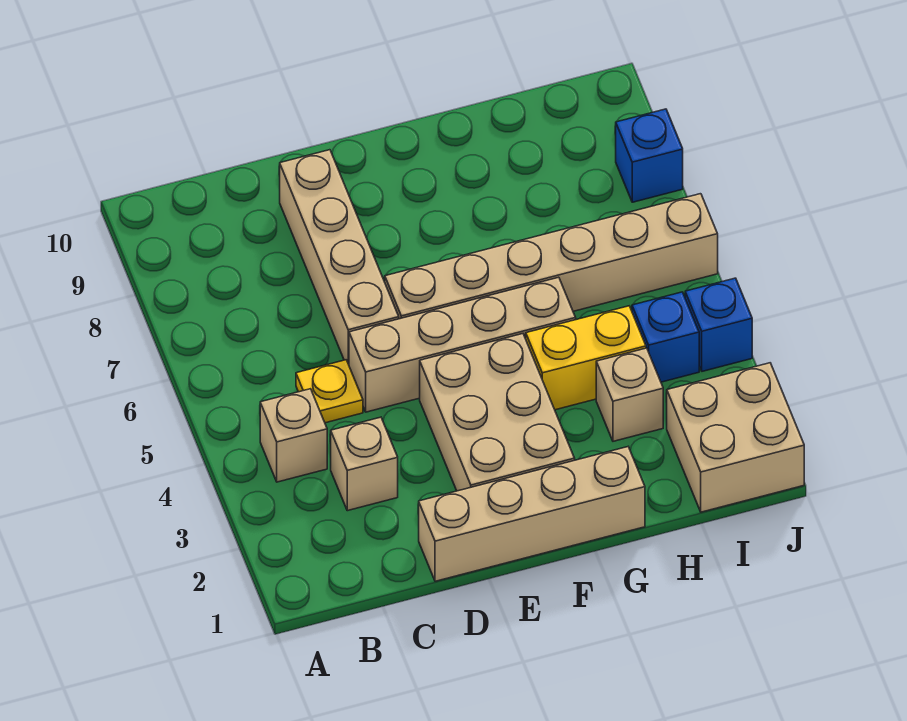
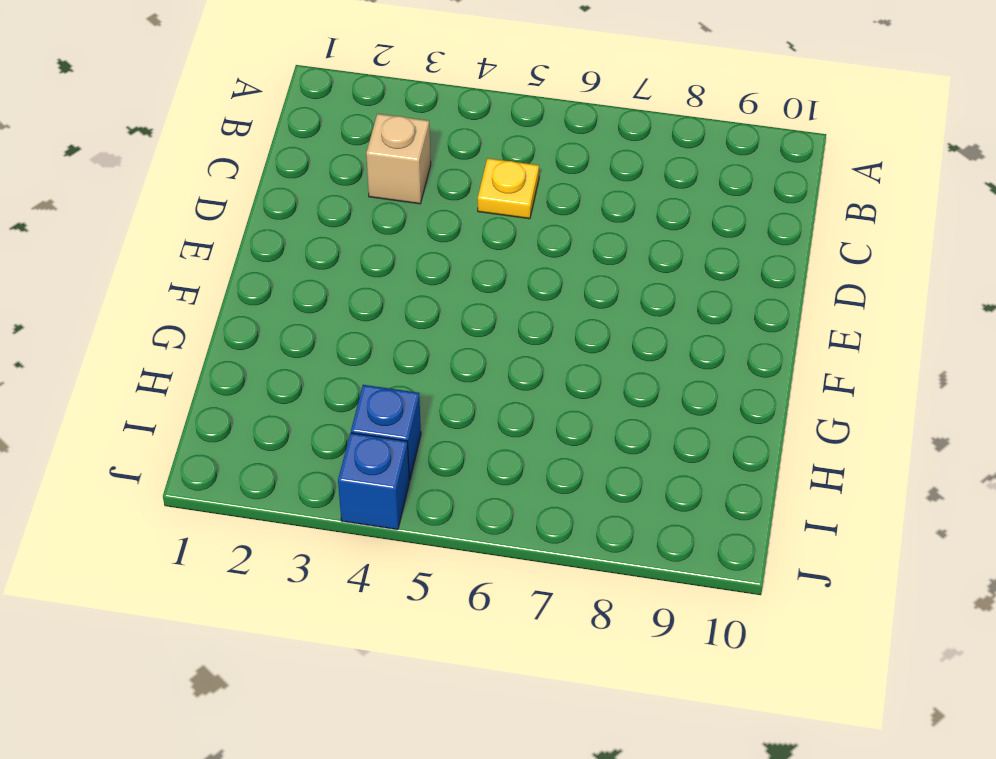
none -> tan 1x1 brick [260,389,327,482]
none -> tan 1x4 brick [419,447,645,581]
none -> tan 1x4 brick [349,277,576,412]

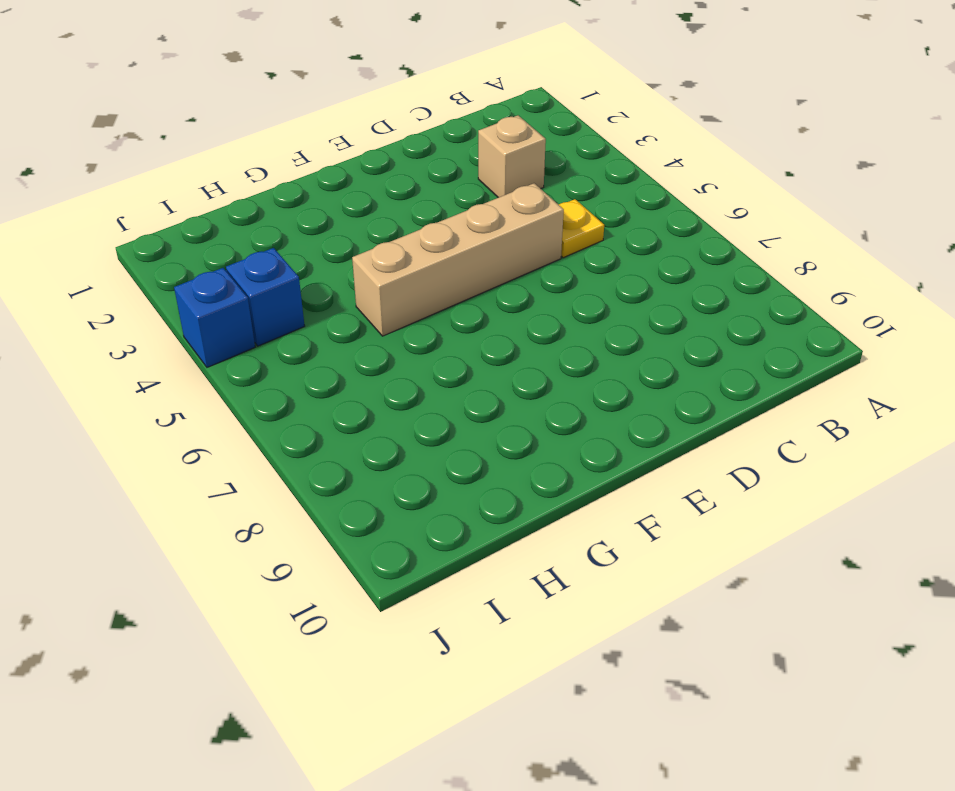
none -> tan 1x1 brick [260,389,327,482]
none -> tan 1x4 brick [419,447,645,581]
none -> tan 1x4 brick [280,150,399,364]

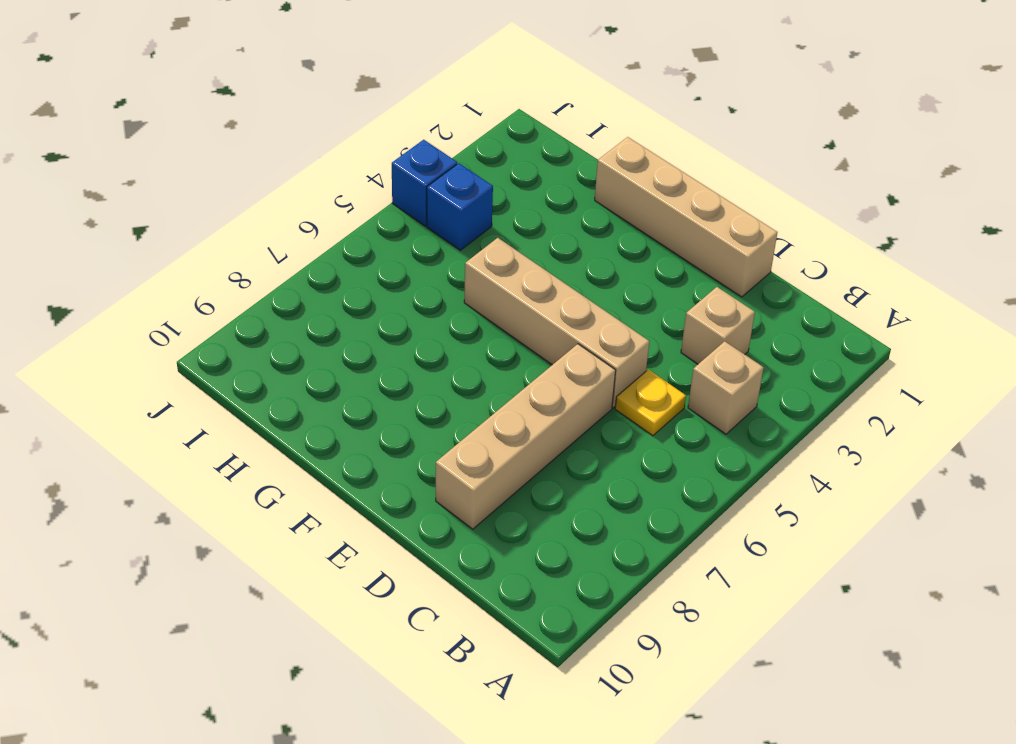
none -> tan 2x3 brick [420,334,575,491]
none -> tan 1x6 brick [384,194,718,319]
none -> yellow 1x2 brick [526,306,646,410]

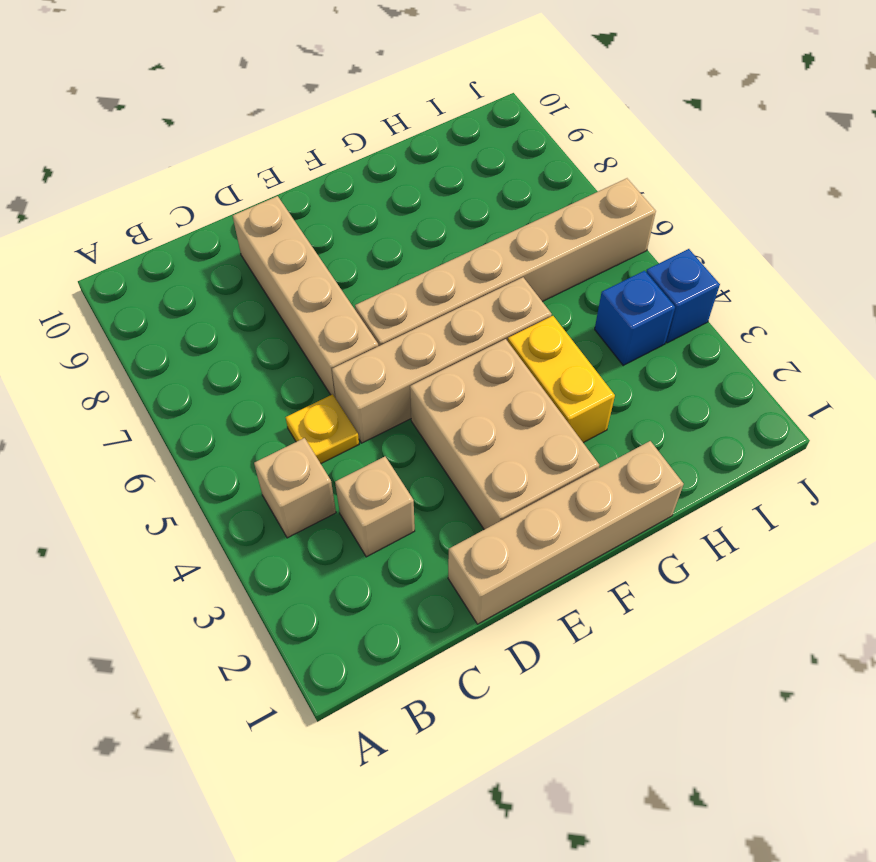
yellow 1x2 brick [508,316,615,443] -> yellow 1x2 brick turned to [526,306,646,410]
none -> tan 1x1 brick [596,348,663,441]
none -> tan 2x2 brick [666,363,804,512]
none -> blue 1x1 brick [616,109,683,202]

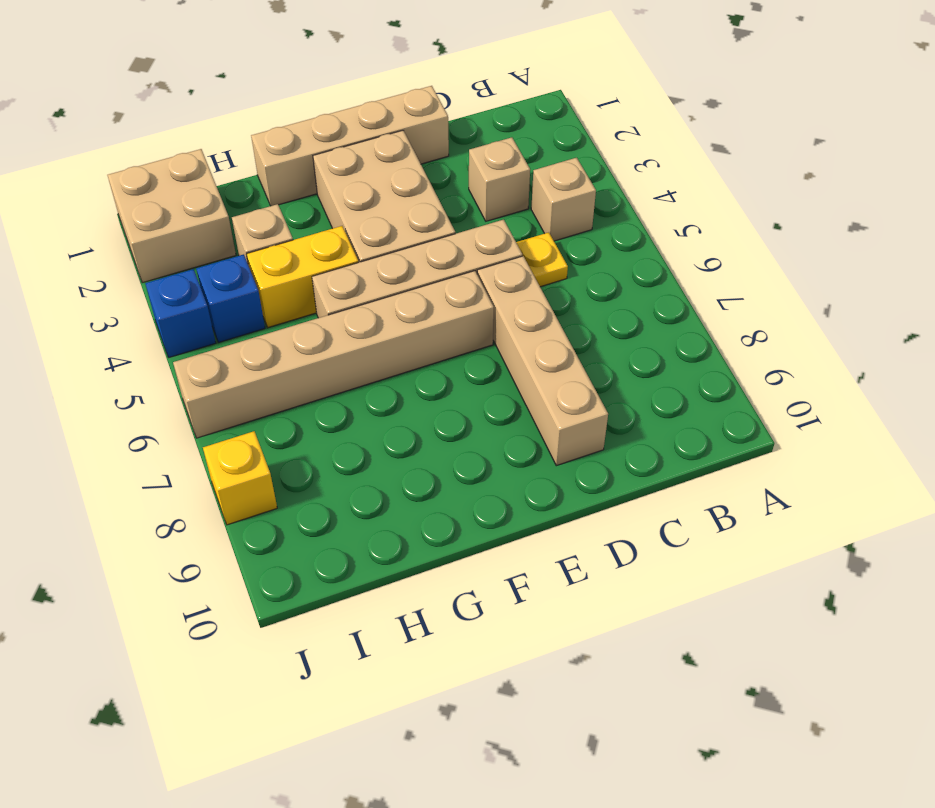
yellow 1x1 brick [203,431,277,525] -> blue 1x1 brick [616,109,683,202]

